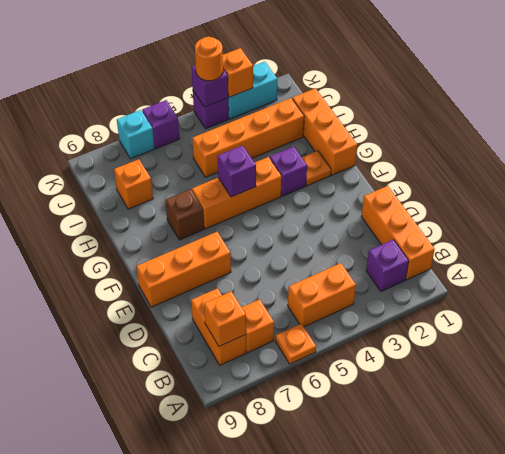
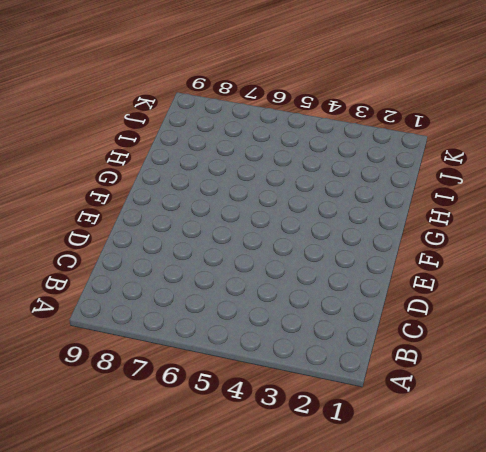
none -> orange 1x1 plate [276,324,316,364]
none -> orange 1x3 brick [361,186,435,280]
none -> purple 1x1 brick [366,240,409,291]

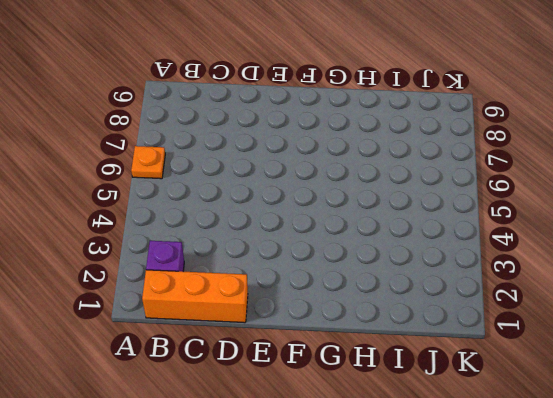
none -> orange 1x2 brick [288,263,356,327]
none -> orange 1x1 brick [242,299,274,353]
none -> orange 1x2 brick [191,288,246,365]

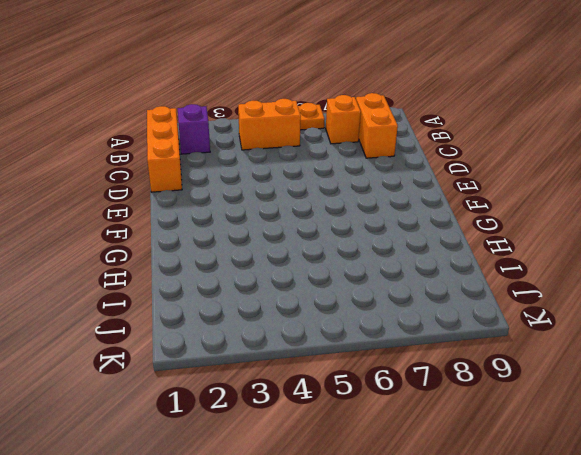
none -> orange 1x3 brick [136,232,231,307]
none -> orange 1x3 brick [292,88,357,175]
none -> orange 1x1 plate [302,151,331,186]

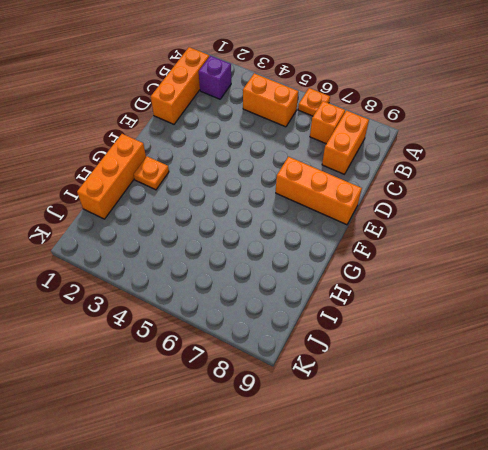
none -> purple 1x1 brick [270,146,307,196]
none -> orange 1x3 brick [192,157,282,229]
none -> brown 1x1 brick [165,189,204,240]

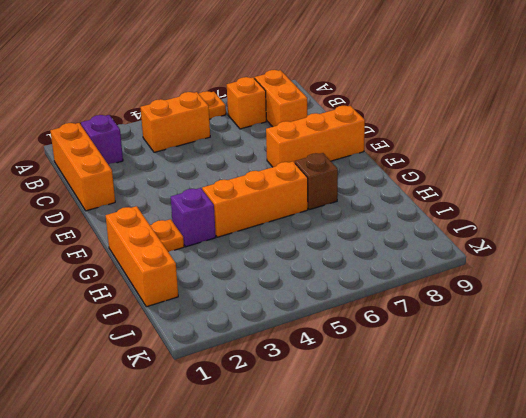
none -> orange 1x4 brick [192,98,304,177]
none -> orange 1x1 brick [114,159,153,209]
none -> cyan 1x2 brick [228,62,277,119]

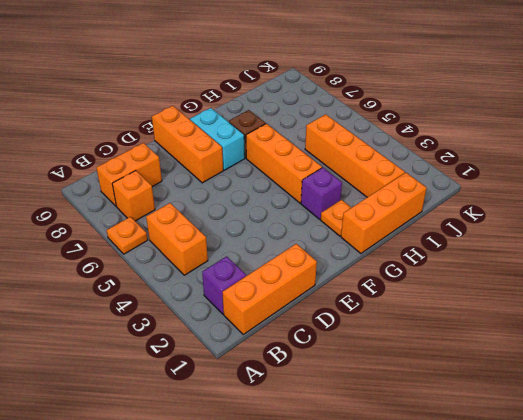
cyan 1x2 brick [190,108,245,170] -> cyan 1x2 brick moved to [228,62,277,119]
none -> orange 1x1 brick [114,159,153,209]
none -> purple 1x1 brick [193,91,229,129]
none -> purple 1x1 brick [142,100,180,149]

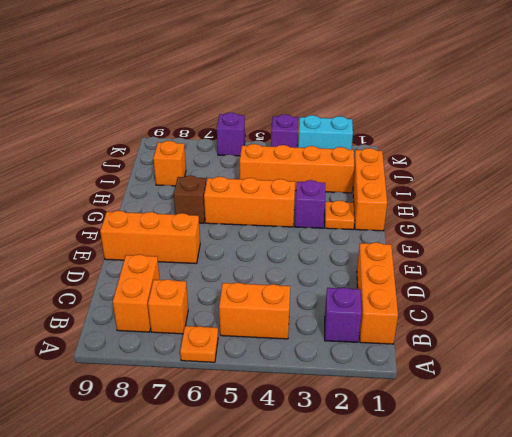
none -> cyan 1x1 brick [117,110,154,159]
none -> orange 1x1 brick [204,291,246,346]
none -> purple 1x1 brick [217,145,256,197]

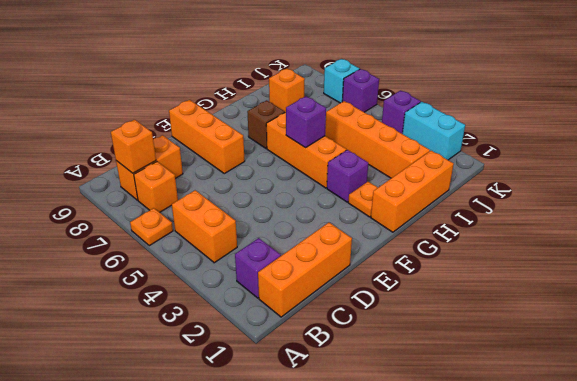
none -> orange 1x1 brick [223,48,253,97]
none -> purple 1x1 brick [191,65,228,107]
none -> orange 1x1 round brick [195,37,223,81]

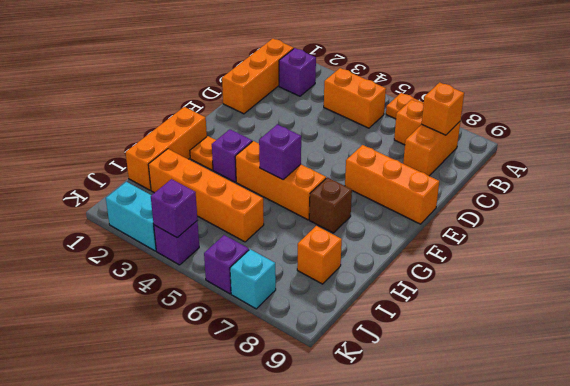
none -> orange 1x1 brick [223,48,253,97]
none -> orange 1x1 round brick [195,37,223,81]

